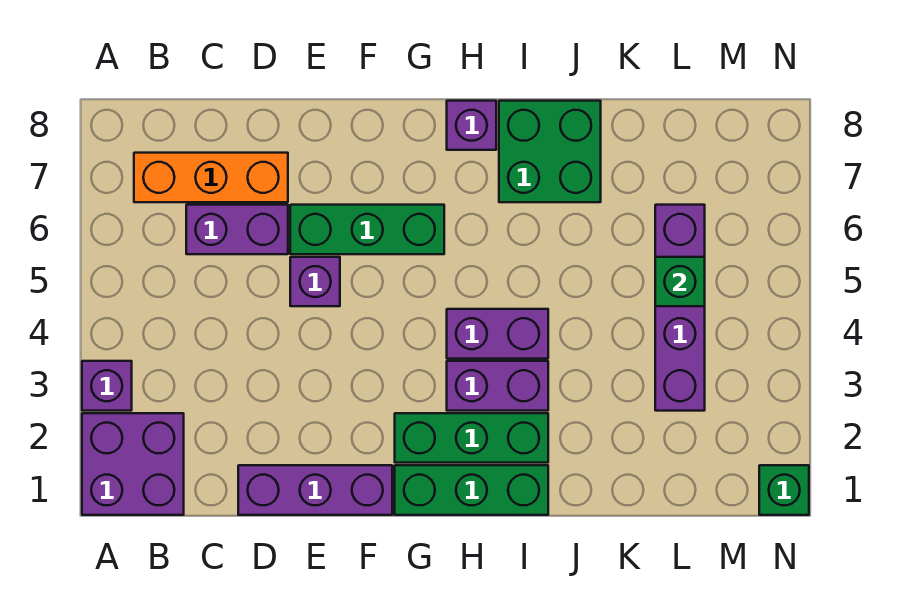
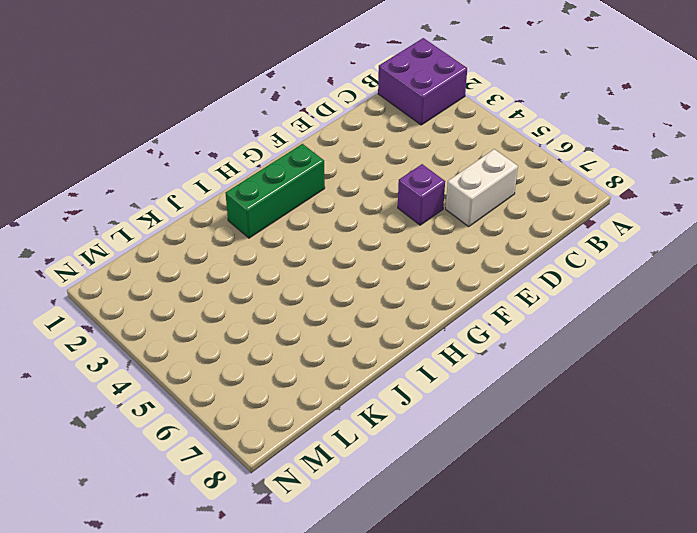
white 1x2 brick [446,149,518,226] -> purple 1x2 brick [186,205,288,254]
none -> purple 1x1 brick [82,361,132,411]
none -> orange 1x3 brick [134,153,288,202]
none -> purple 1x3 brick [238,465,392,515]

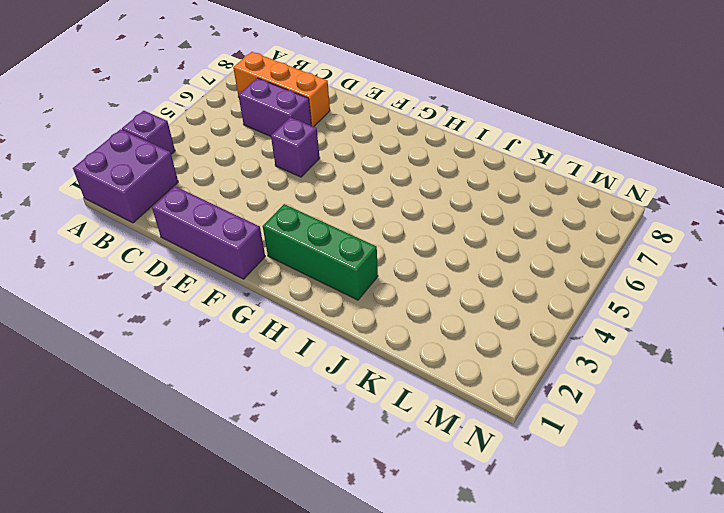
none -> green 1x3 brick [290,205,444,254]
none -> green 1x3 brick [395,465,548,515]
none -> purple 1x2 brick [447,361,548,411]

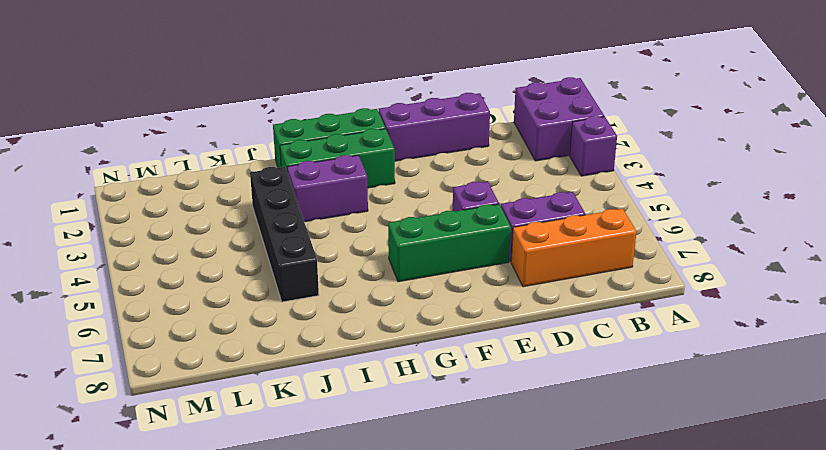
black 1x4 brick [250,167,319,302] -> none
none -> purple 1x2 brick [447,309,548,359]
none -> purple 1x1 brick [447,101,496,150]
none -> green 2x2 brick [499,101,601,202]

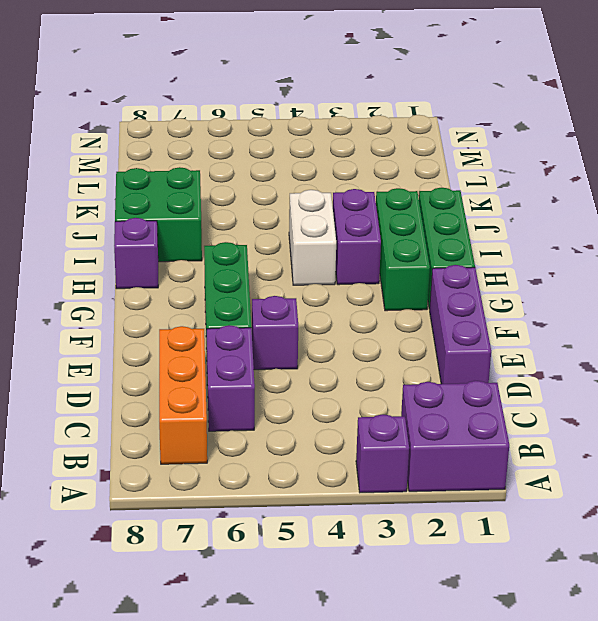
white 1x2 brick [289,190,336,285] -> purple 1x2 brick [447,309,548,359]
none -> purple 1x4 brick [655,205,705,411]
none -> green 1x1 brick [759,465,809,515]
none -> green 1x1 brick [655,257,705,306]

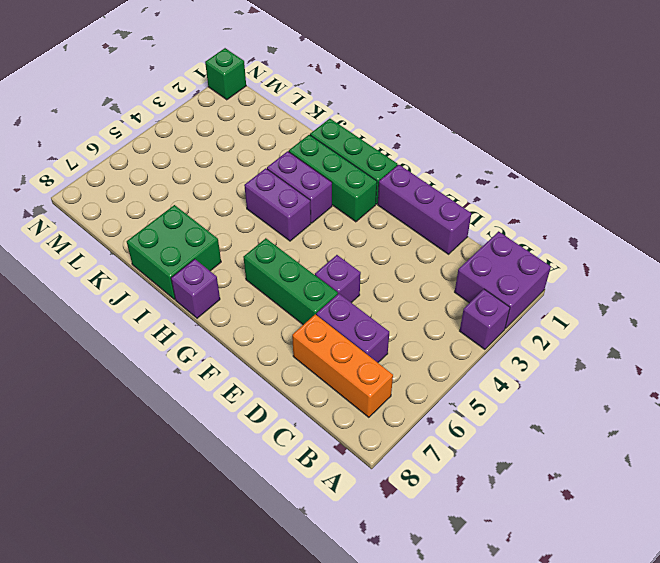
none -> purple 1x4 brick [655,205,705,411]
none -> green 1x1 brick [655,257,705,306]

